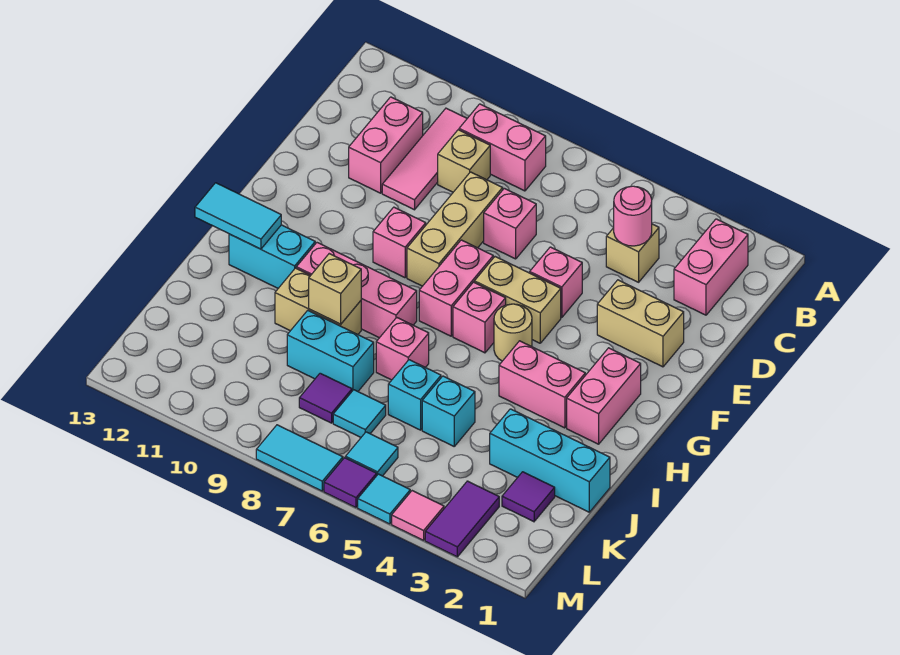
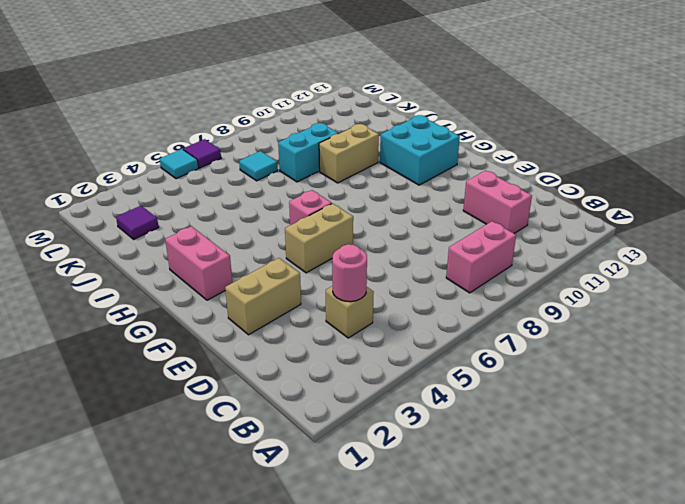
cyan 2x2 brick [380,115,460,185] -> cyan 1x2 brick [229,225,315,288]
none -> pink 1x2 brick [674,219,748,315]
none -> pink 1x3 tile [382,108,467,210]
none -> tan 1x1 brick [438,130,490,192]
none -> pink 1x1 brick [484,188,536,259]

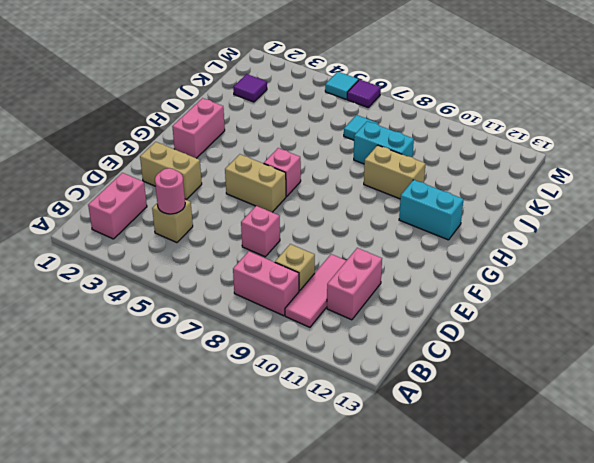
none -> tan 1x3 brick [407,172,503,286]
none -> pink 1x1 brick [530,247,582,318]
none -> pink 1x2 brick [419,240,493,336]
none -> pink 1x1 brick [373,207,426,278]

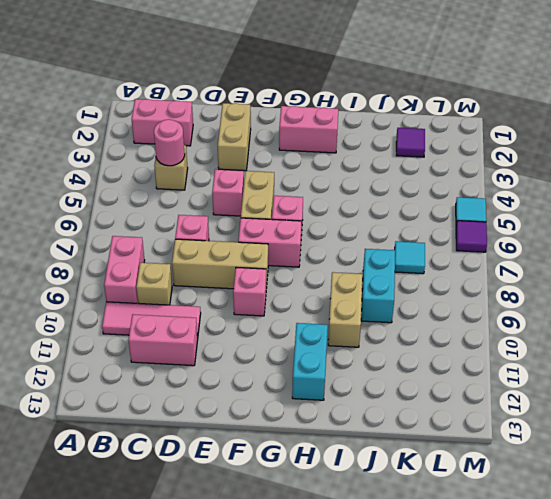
none -> tan 1x1 round brick [494,304,532,361]
none -> pink 1x2 brick [499,341,585,428]
none -> pink 1x3 brick [296,243,417,338]
none -> pink 1x1 brick [376,318,429,380]

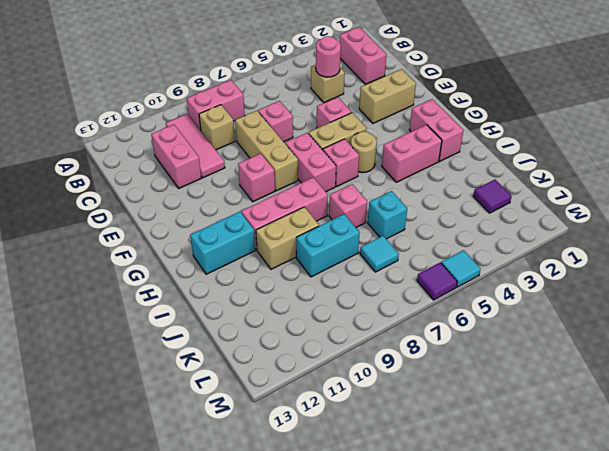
none -> cyan 1x3 brick [490,409,610,512]
none -> cyan 1x1 brick [422,376,475,446]
none -> purple 1x1 tile [299,373,352,423]
none -> purple 1x2 tile [425,481,499,557]

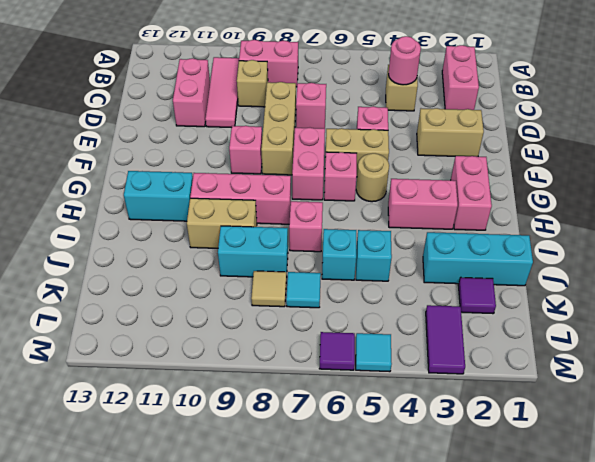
tan 1x1 tile [251,271,286,307] -> purple 1x1 tile [299,373,352,423]
none -> cyan 1x1 tile [345,432,398,476]
none -> pink 1x1 tile [392,491,444,540]
none -> cyan 1x2 tile [256,425,343,491]
none -> cyan 1x2 tile [195,183,281,249]

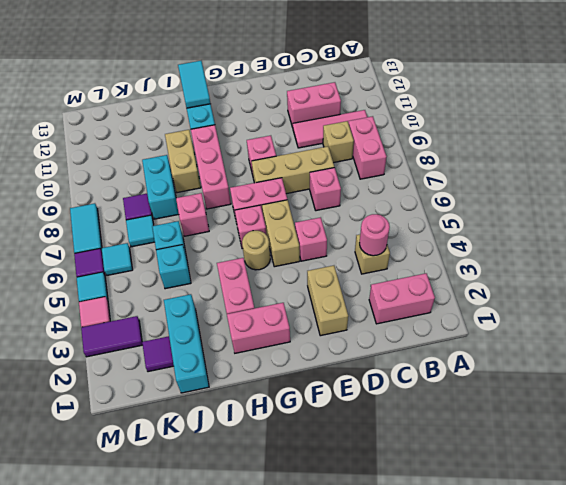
none -> tan 1x1 brick [309,254,361,324]

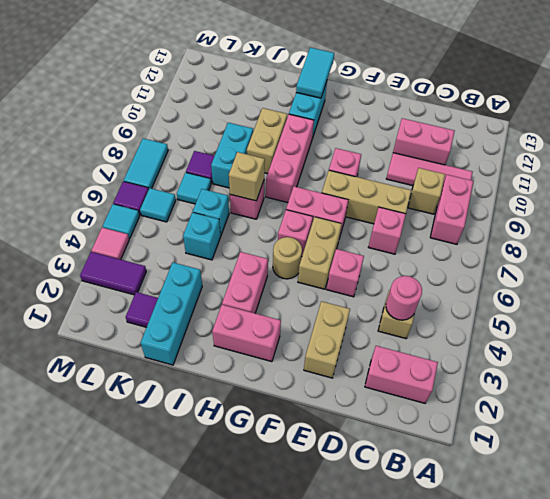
tan 1x1 brick [229,152,265,201] -> tan 1x1 brick moved to [309,254,361,324]

